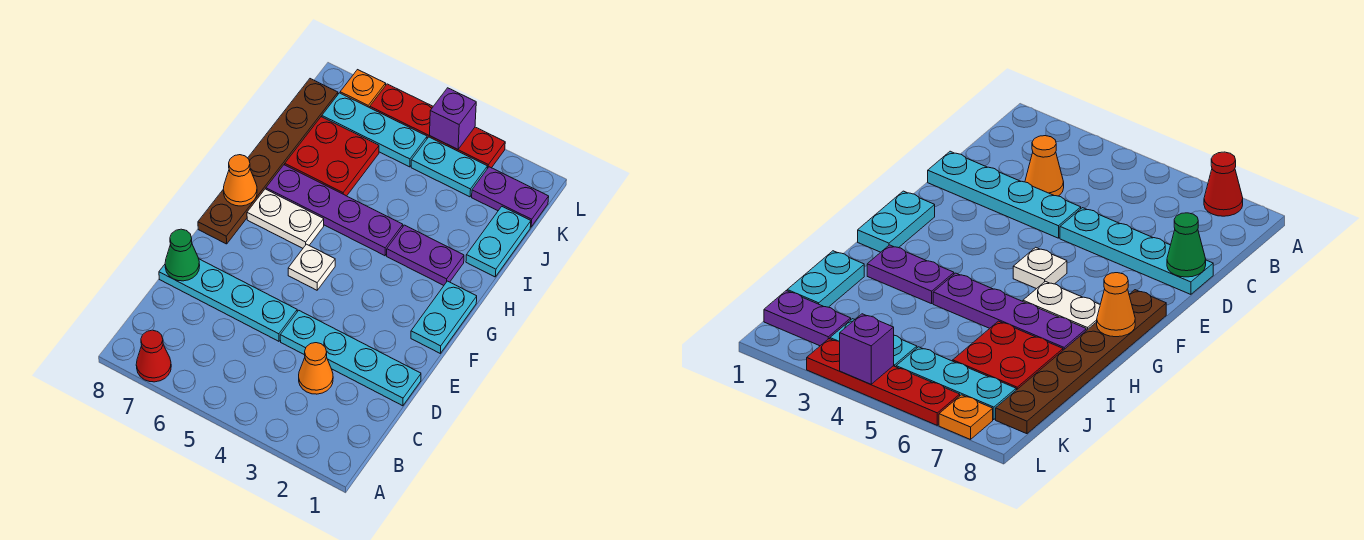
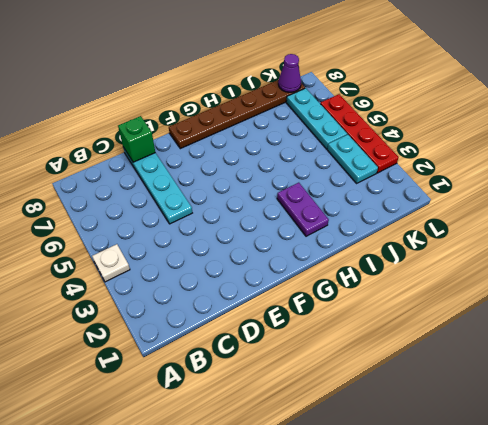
white 1x1 plate [92,244,130,282] -> white 1x1 plate moved to [288,244,335,290]
green 1x1 brick [118,116,155,162] -> green 1x1 cone [165,229,200,281]
purple 1x1 cone [278,54,301,92] -> none
none -> red 1x1 cone [136,330,171,382]
none -> orange 1x1 cone [299,343,333,394]
none -> cyan 1x4 plate [280,311,421,406]

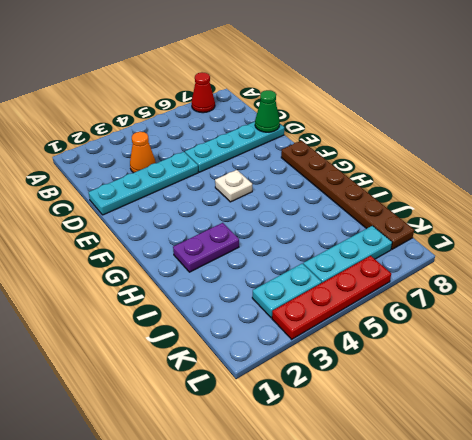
none -> cyan 1x2 plate [411,281,477,353]
none -> white 1x2 plate [247,189,324,248]
none -> purple 1x4 plate [266,165,403,256]

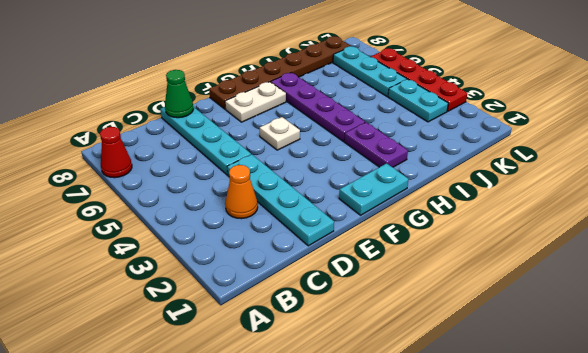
white 1x2 plate [225,82,286,122] -> white 1x2 plate turned to [247,189,324,248]
none -> cyan 1x2 plate [466,207,531,277]
none -> red 2x2 plate [285,117,379,196]
none -> purple 1x2 plate [472,167,549,227]

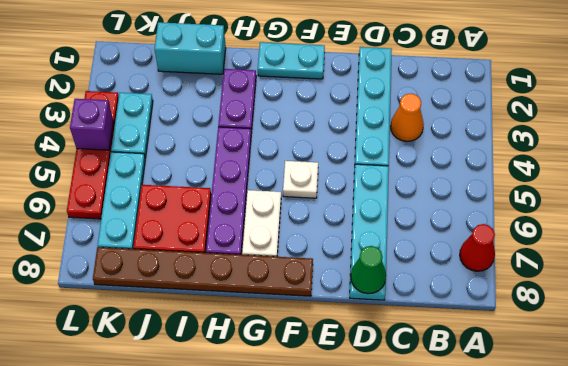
cyan 1x2 brick [155,22,226,74] -> cyan 1x2 plate [466,207,531,277]
none -> purple 1x2 plate [472,167,549,227]
none -> orange 1x1 plate [340,70,386,108]
none -> orange 1x1 cone [223,155,257,206]

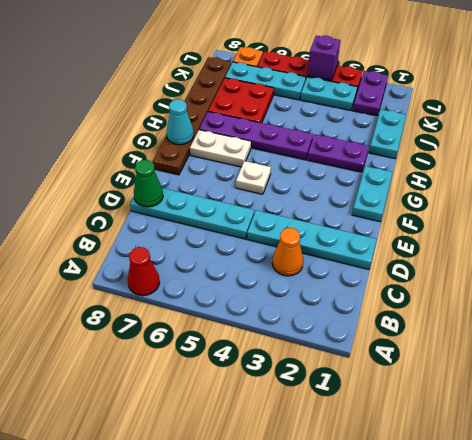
cyan 1x1 cone [166,100,194,145] -> orange 1x1 cone [223,155,257,206]
purple 1x2 plate [352,71,388,116] -> purple 1x2 plate turned to [472,167,549,227]

